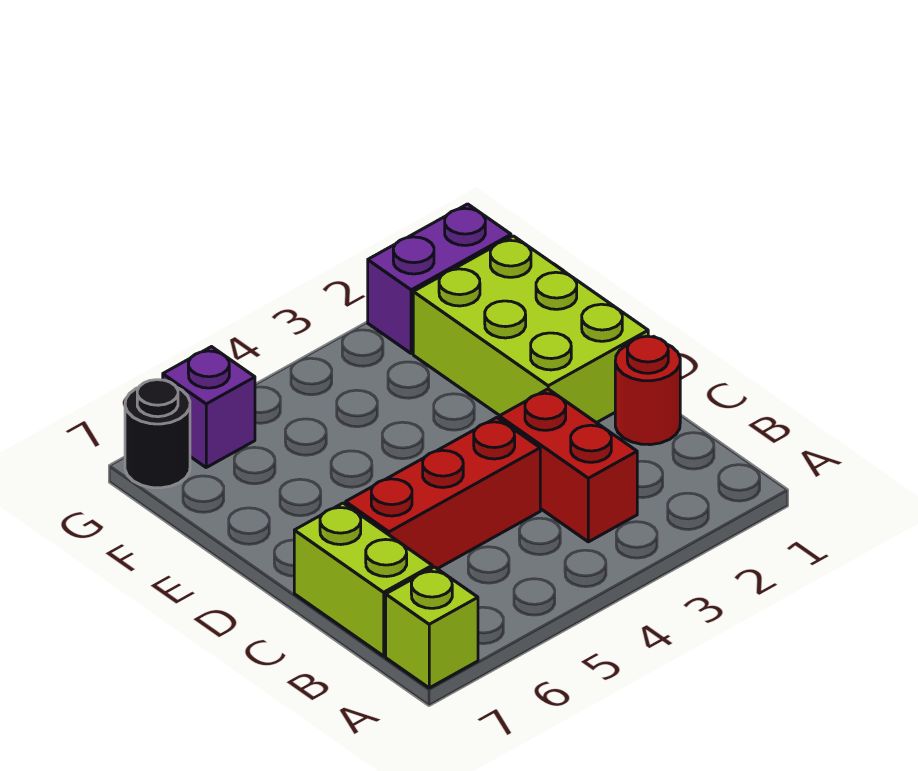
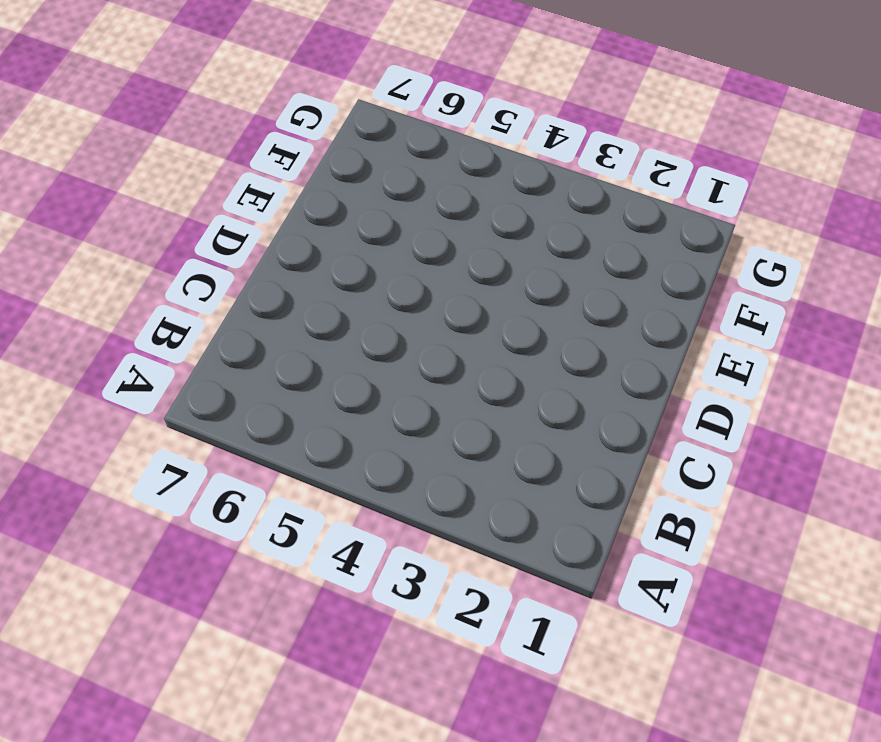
none -> lime 1x1 brick [386,567,478,688]
none -> red 1x2 brick [499,389,637,542]

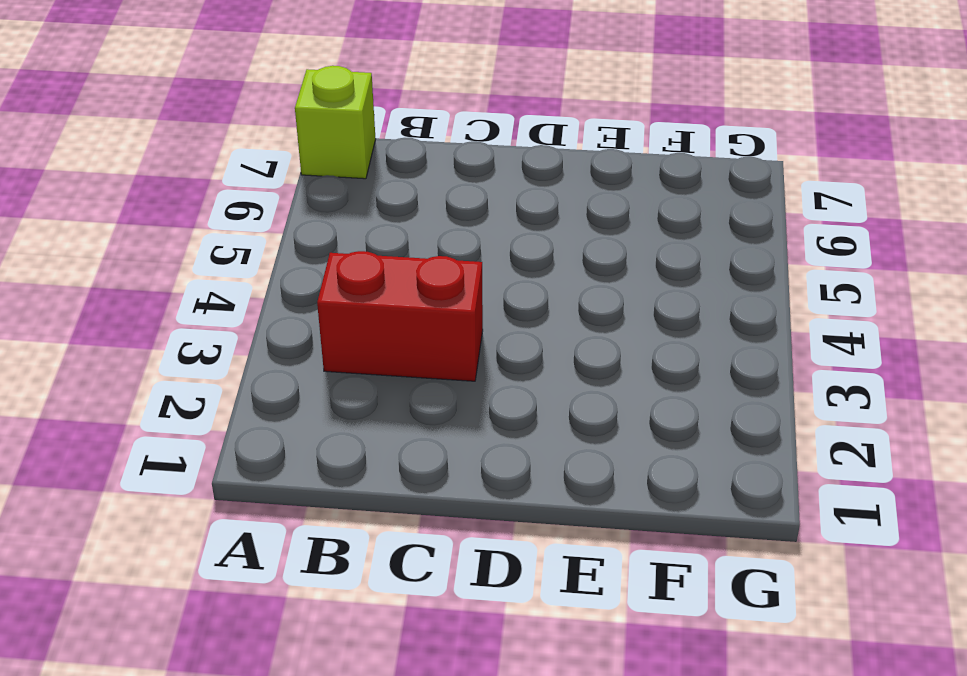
none -> lime 1x2 brick [294,503,432,656]
none -> red 1x1 round brick [615,336,680,445]

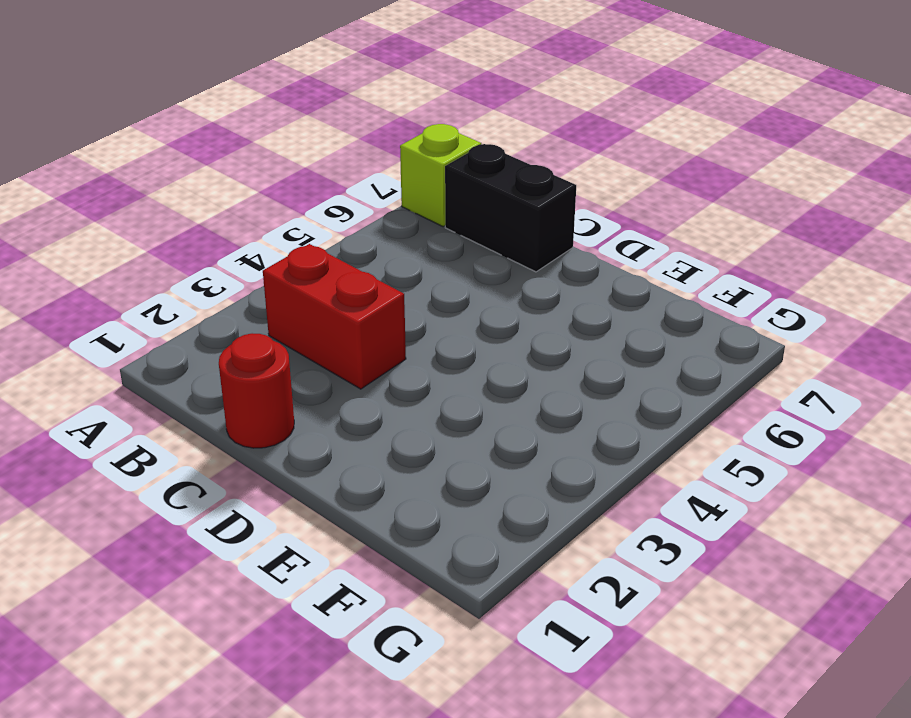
black 1x2 brick [445,144,576,272] -> lime 1x2 brick [294,503,432,656]
none -> red 1x3 brick [346,417,540,569]
none -> lime 2x3 brick [413,236,648,423]

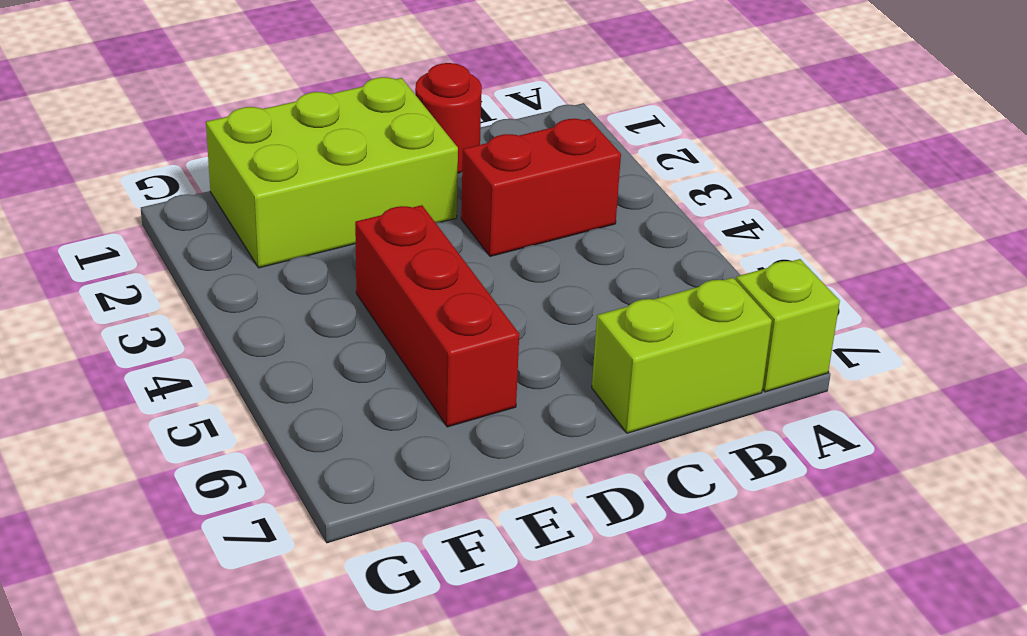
red 1x3 brick [355,205,519,427] -> red 1x3 brick moved to [346,417,540,569]
none -> purple 1x2 brick [368,204,511,354]
none -> purple 1x1 brick [163,347,255,467]

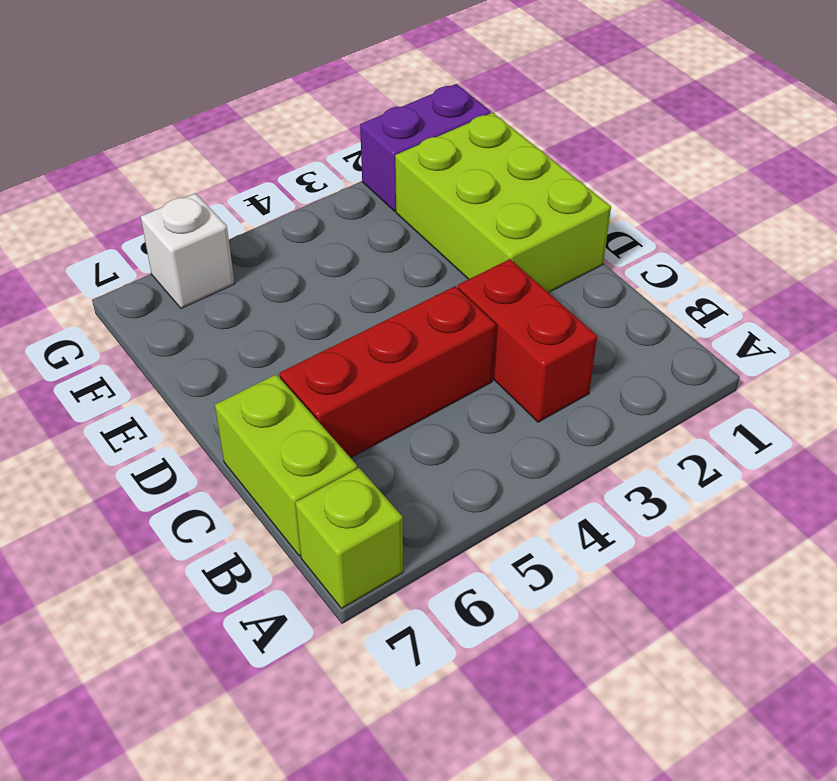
white 1x1 brick [141,193,235,308] -> purple 1x1 brick [163,347,255,467]
none -> red 1x1 round brick [615,336,680,445]
none -> black 1x1 round brick [125,380,190,488]

